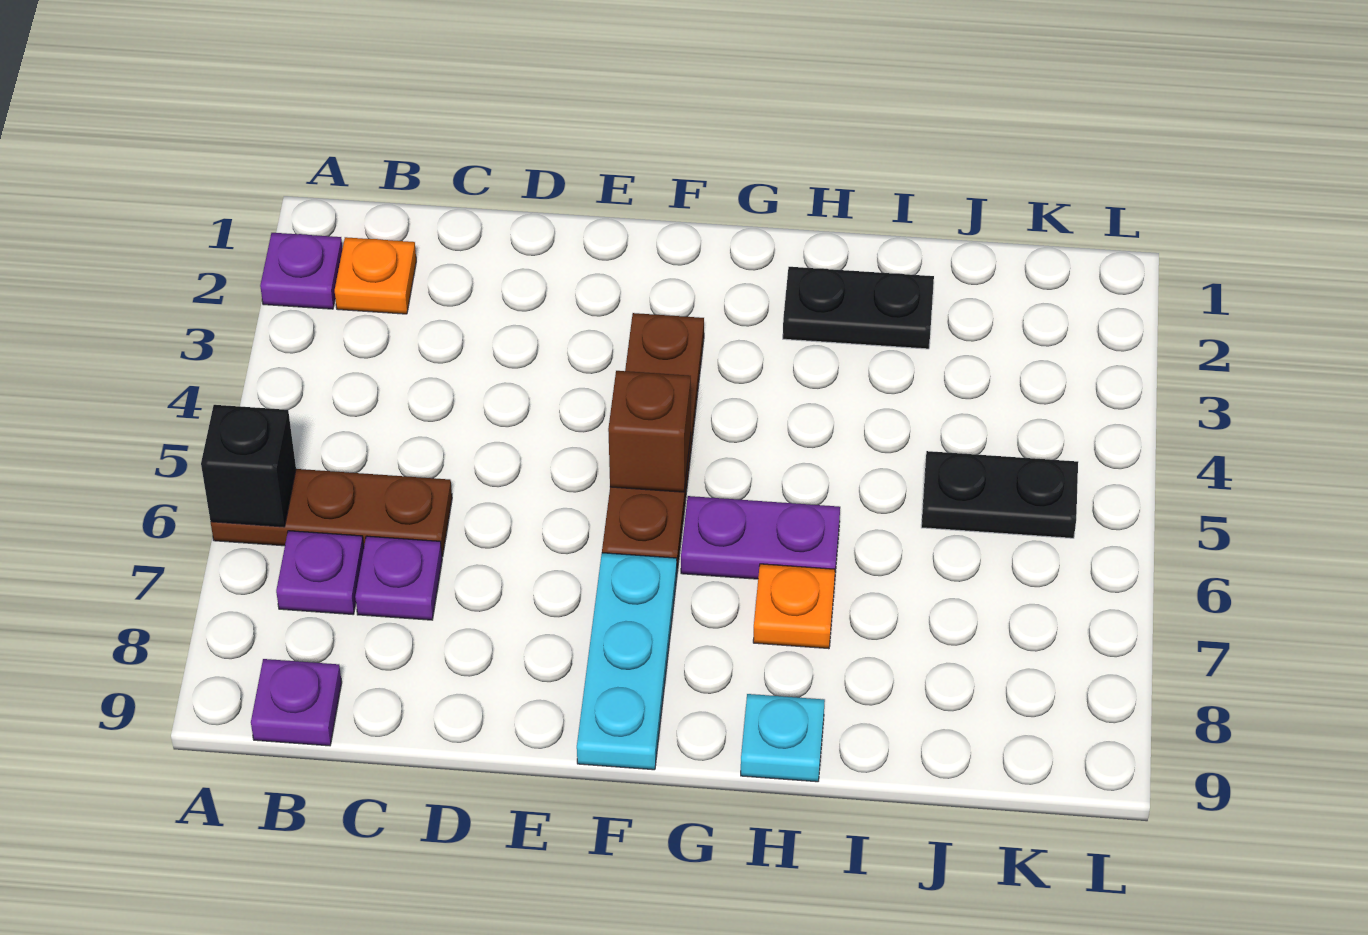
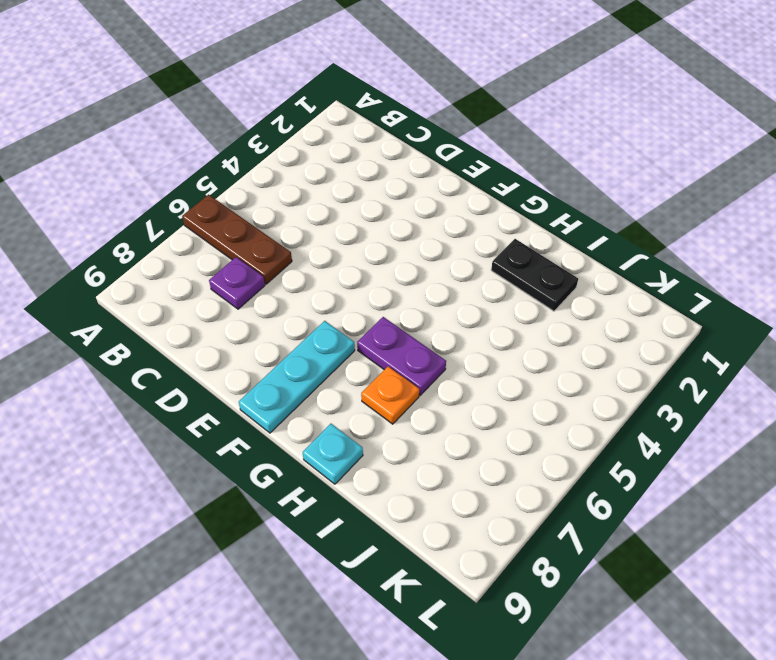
none -> purple 1x1 plate [260,233,343,309]
none -> orange 1x1 plate [335,237,416,314]
none -> purple 1x1 plate [276,531,364,614]

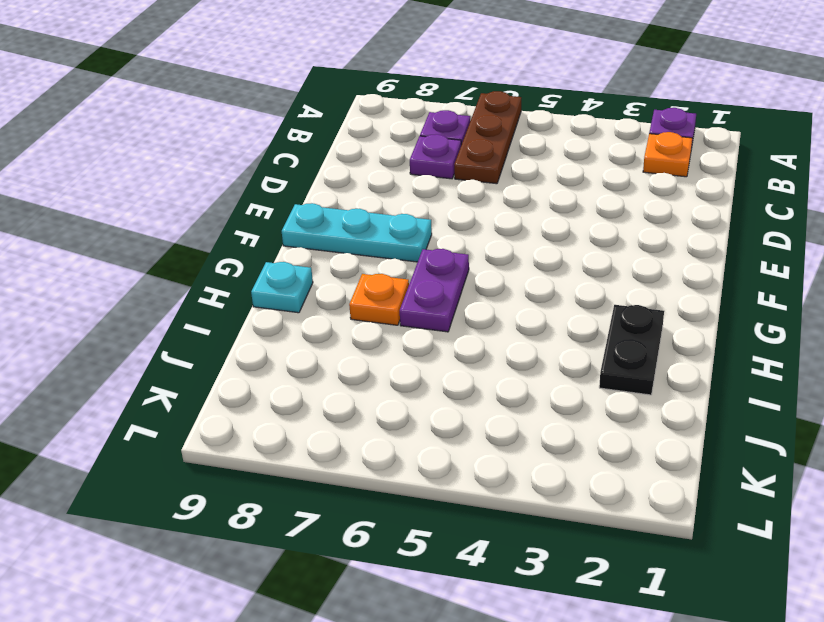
none -> purple 1x1 plate [251,659,342,746]
none -> brown 1x4 plate [602,313,704,571]
none -> black 1x2 plate [921,451,1078,538]

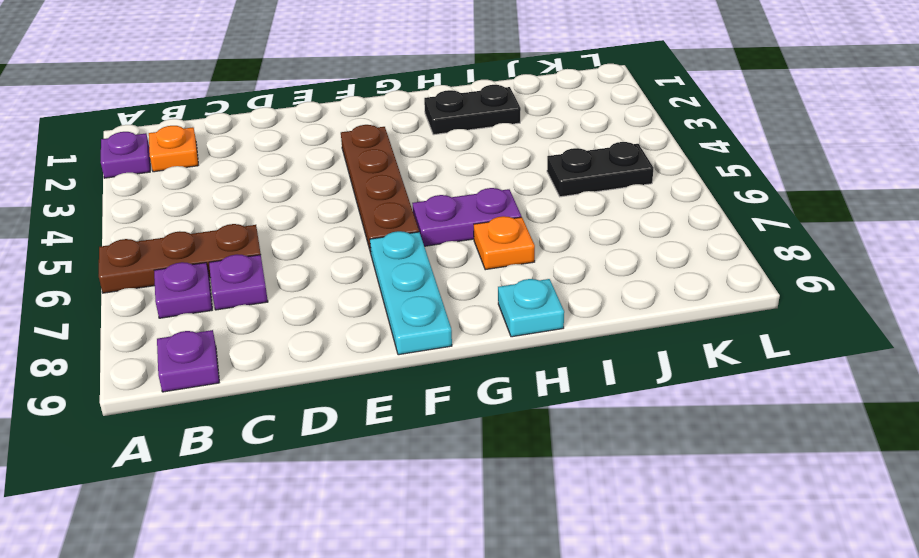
none -> black 1x1 brick [201,405,296,527]
none -> brown 1x1 brick [608,371,691,492]

